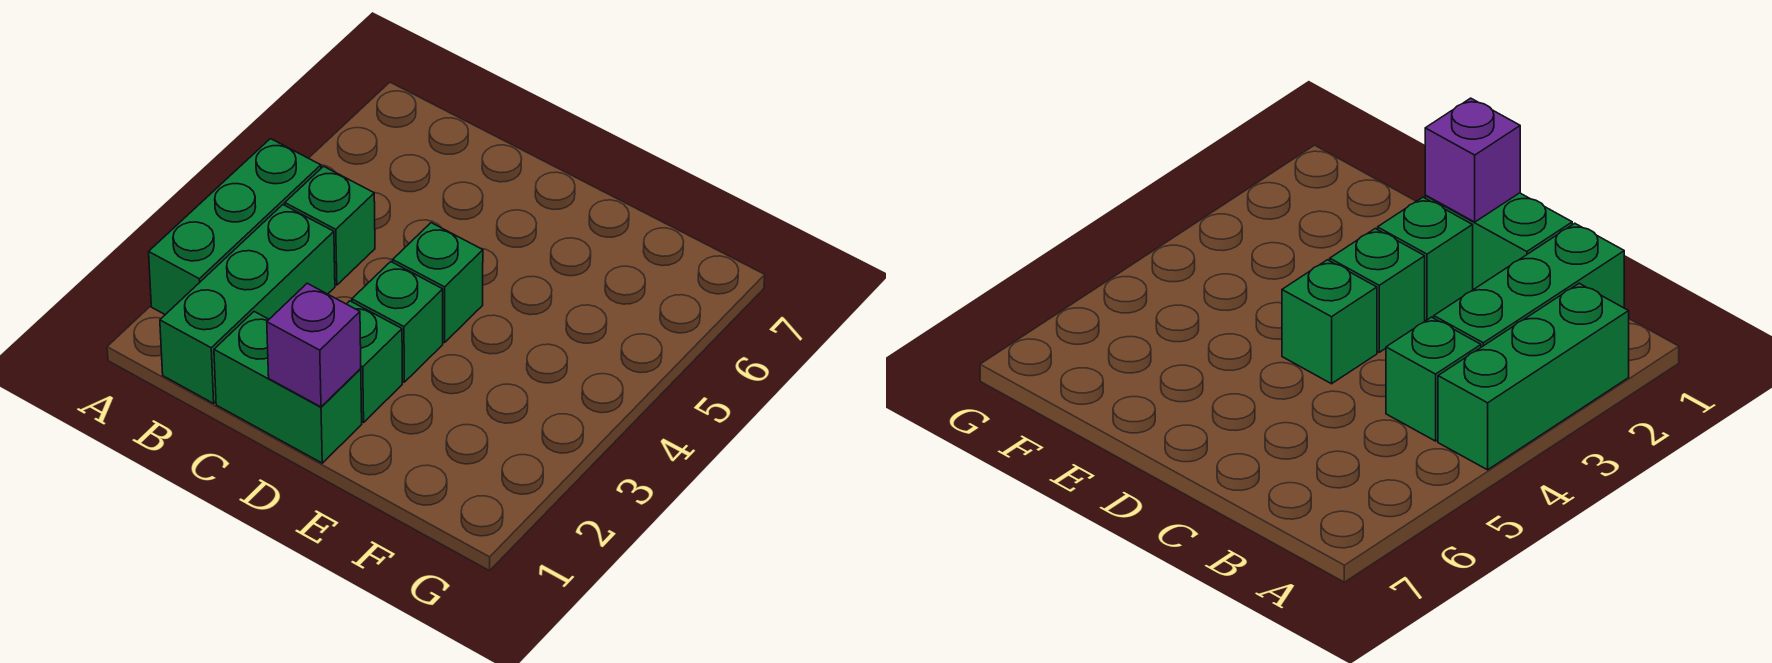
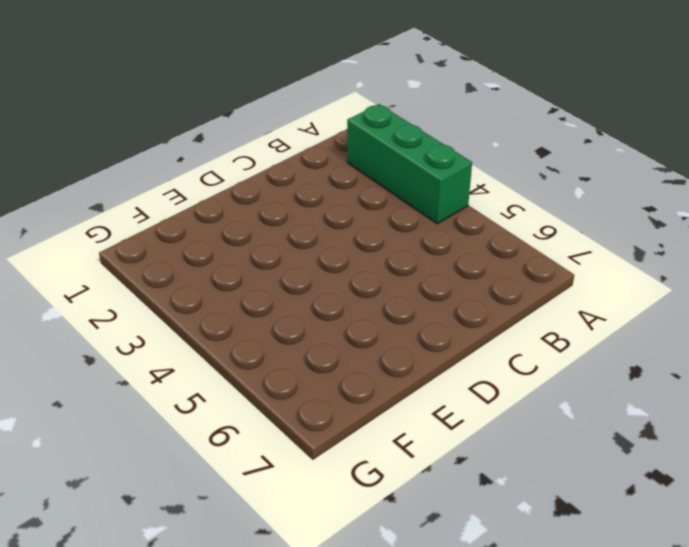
none -> green 1x3 brick [160,205,335,403]
none -> green 1x1 brick [285,166,375,285]

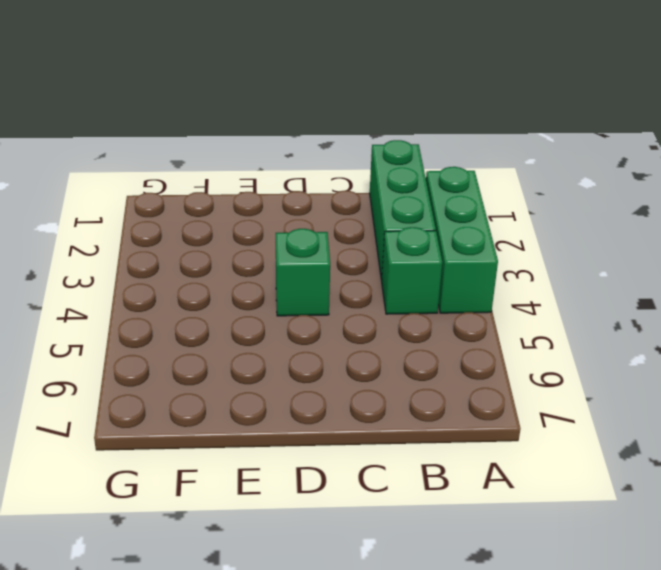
none -> green 1x2 brick [214,312,362,463]
none -> green 1x1 brick [347,301,402,422]

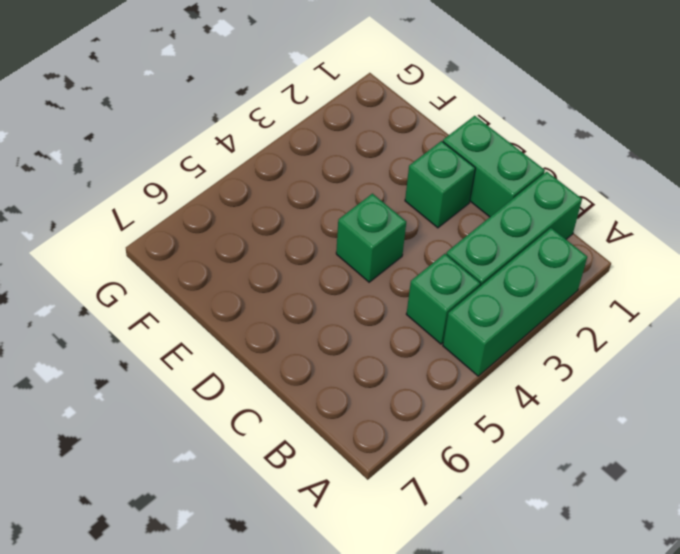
none -> green 1x1 brick [352,262,443,382]
none -> purple 1x1 brick [267,283,361,407]

